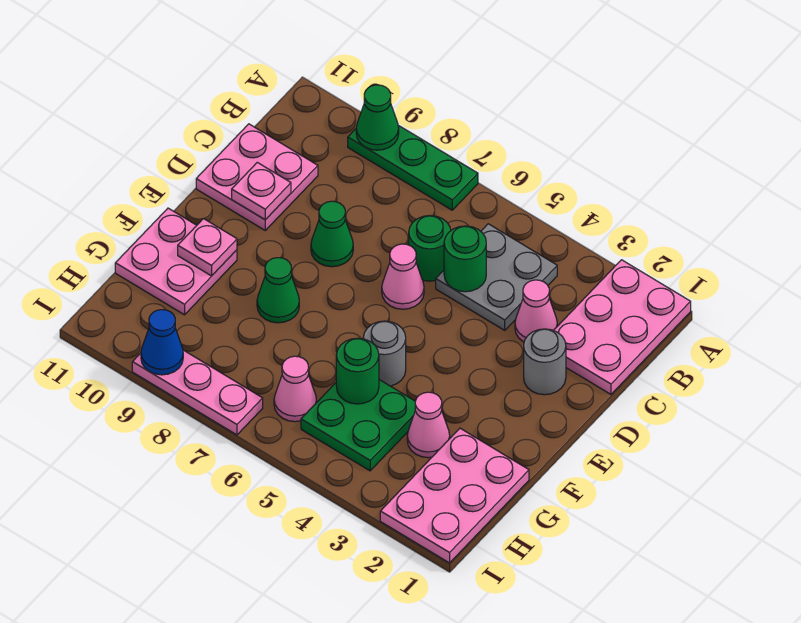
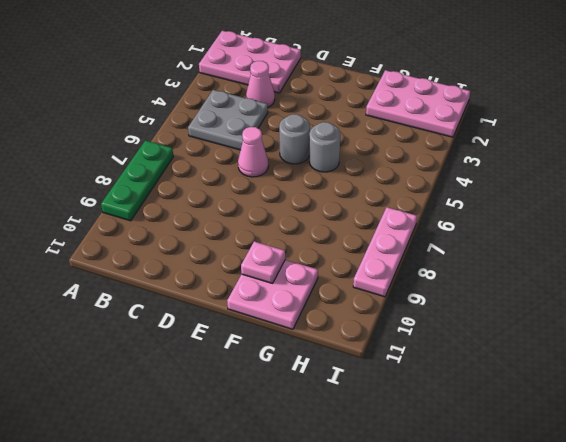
grey 1x1 round brick [279,114,310,164] -> grey 1x1 round brick moved to [524,329,566,395]
none -> green 1x1 round brick [409,215,451,281]
none -> pink 2x2 plate [196,124,318,230]
none -> green 1x1 cone [311,201,353,267]

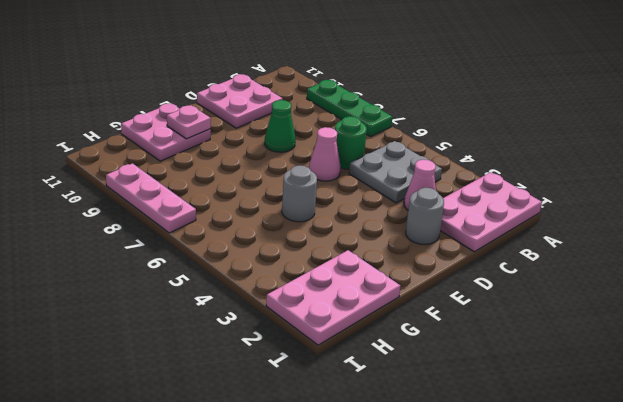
none -> green 1x1 cone [257,258,299,323]
none -> pink 1x1 cone [407,392,450,458]
none -> green 2x2 plate [301,380,415,471]

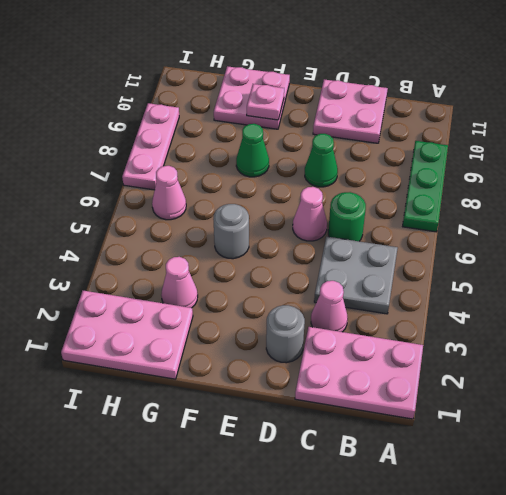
none -> green 2x2 plate [301,380,415,471]
none -> green 1x1 cone [356,85,399,150]
none -> green 1x1 round brick [444,226,486,292]

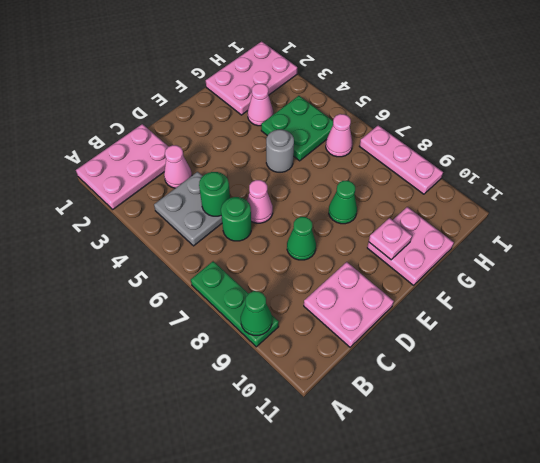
none -> grey 1x1 round brick [524,329,566,395]
none -> pink 1x1 plate [232,162,291,220]
none -> green 1x1 round brick [336,338,379,404]

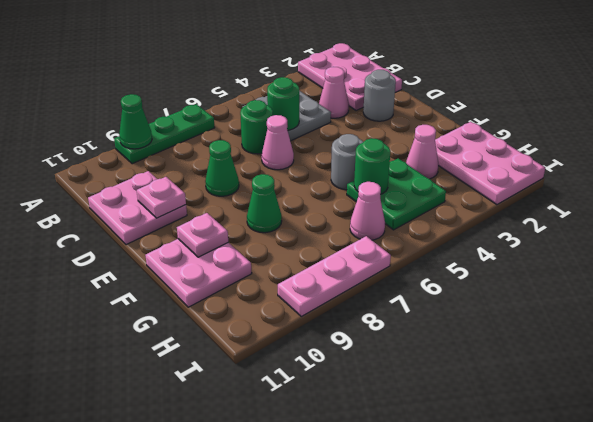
none -> blue 1x1 cone [141,310,183,375]

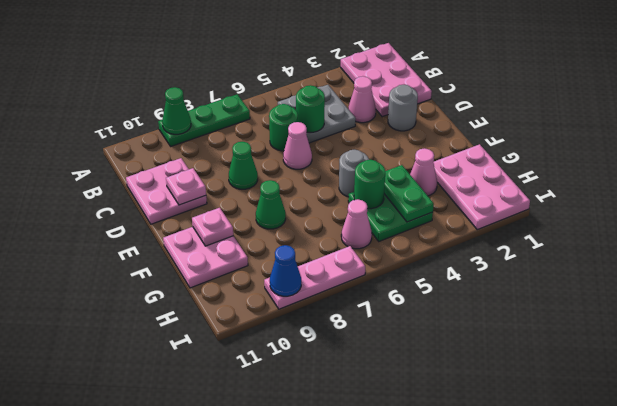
green 1x2 plate [384,165,434,222] -> none

